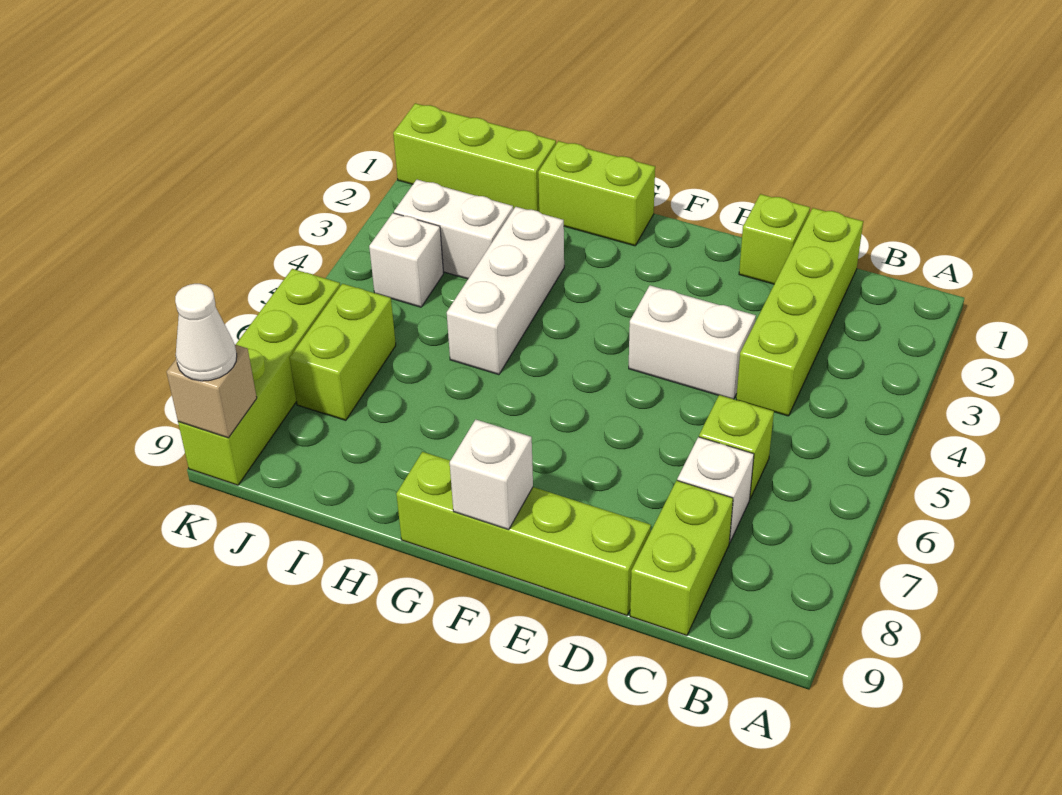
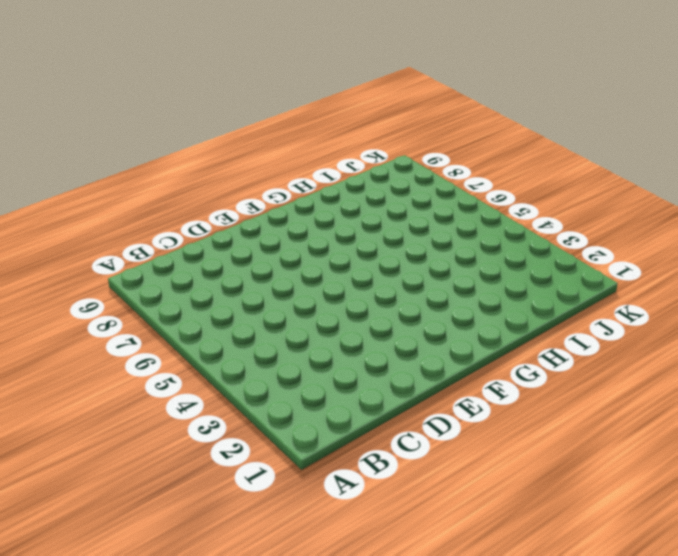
none -> lime 1x4 brick [736,208,863,416]
none -> lime 1x1 brick [699,395,774,498]
none -> white 1x1 brick [677,437,754,543]

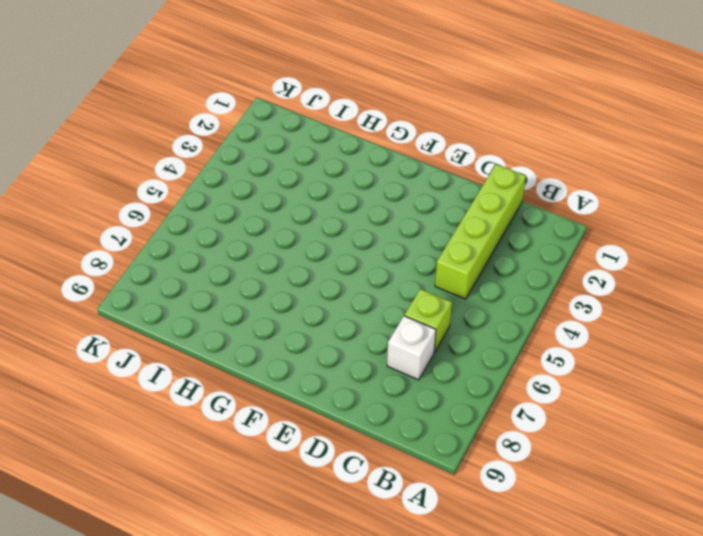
none -> lime 1x2 brick [630,481,733,636]
none -> lime 1x1 brick [739,194,810,284]
none -> white 1x2 brick [629,285,756,399]

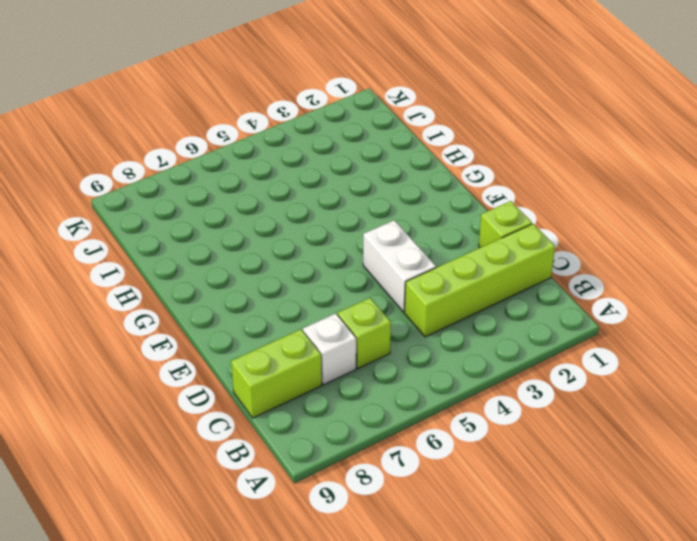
none -> lime 1x4 brick [396,452,651,616]
none -> lime 1x2 brick [538,141,655,246]
none -> white 1x3 brick [447,207,564,375]

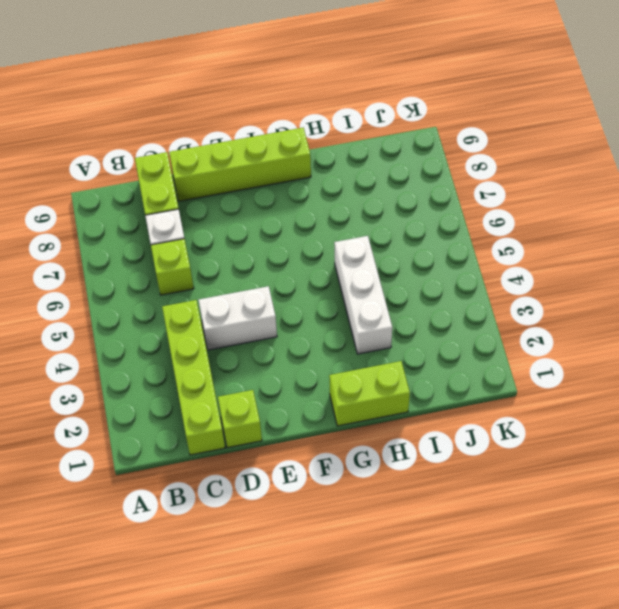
none -> lime 1x3 brick [393,103,556,212]
none -> white 1x2 brick [394,180,513,279]
none -> white 1x1 brick [369,213,444,307]

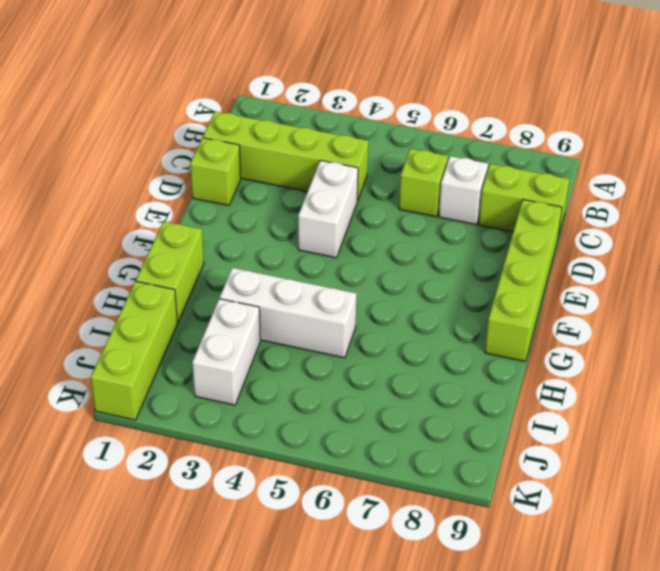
none -> white 1x1 brick [369,213,444,307]
none -> lime 1x2 brick [290,284,396,420]
none -> lime 1x4 brick [178,269,340,485]

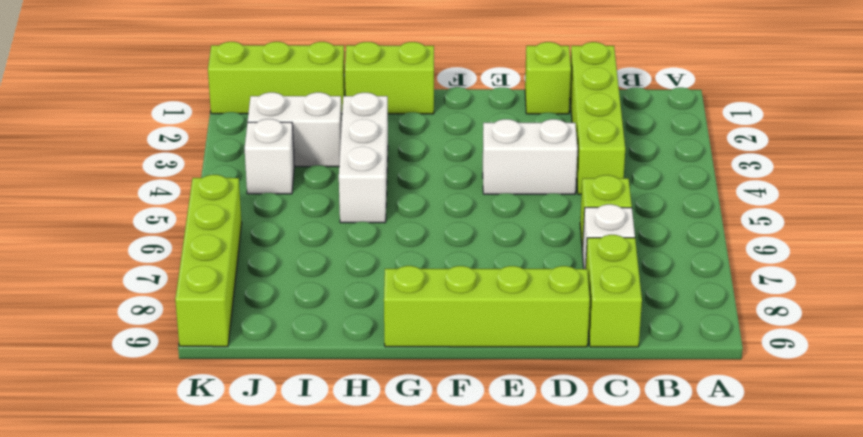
none -> lime 1x2 brick [290,284,396,420]
none -> white 1x1 brick [450,420,533,530]
none -> tan 1x1 brick [167,345,257,438]

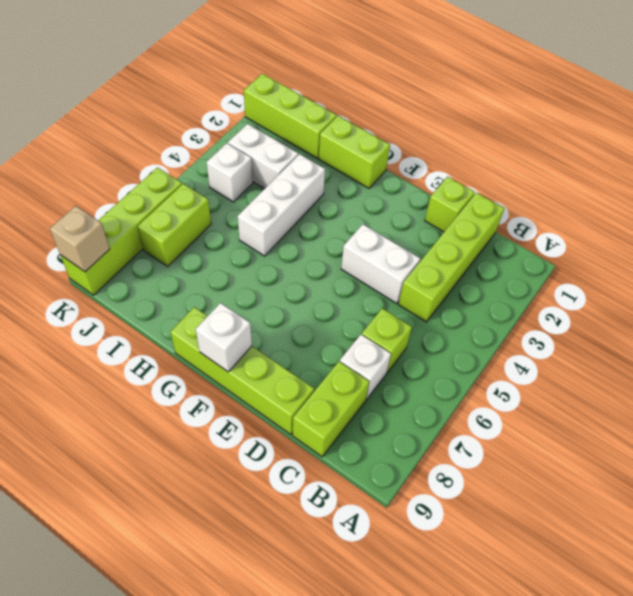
none -> white 1x1 cone [175,284,237,381]

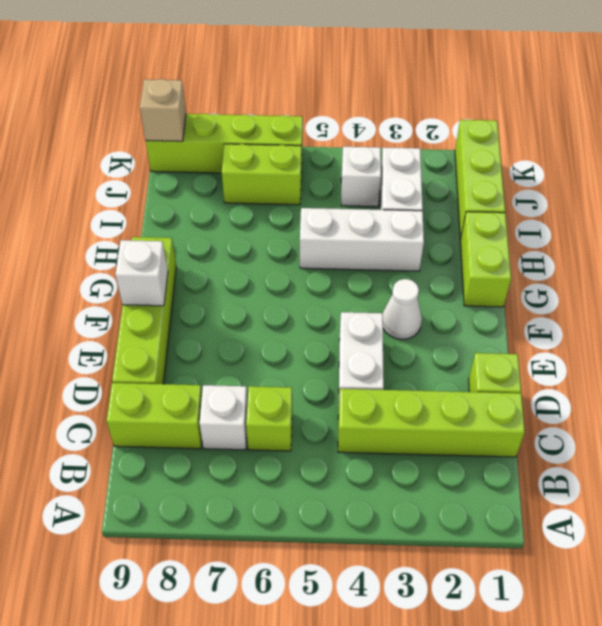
white 1x1 cone [383,279,422,340] -> white 1x1 cone moved to [175,284,237,381]

